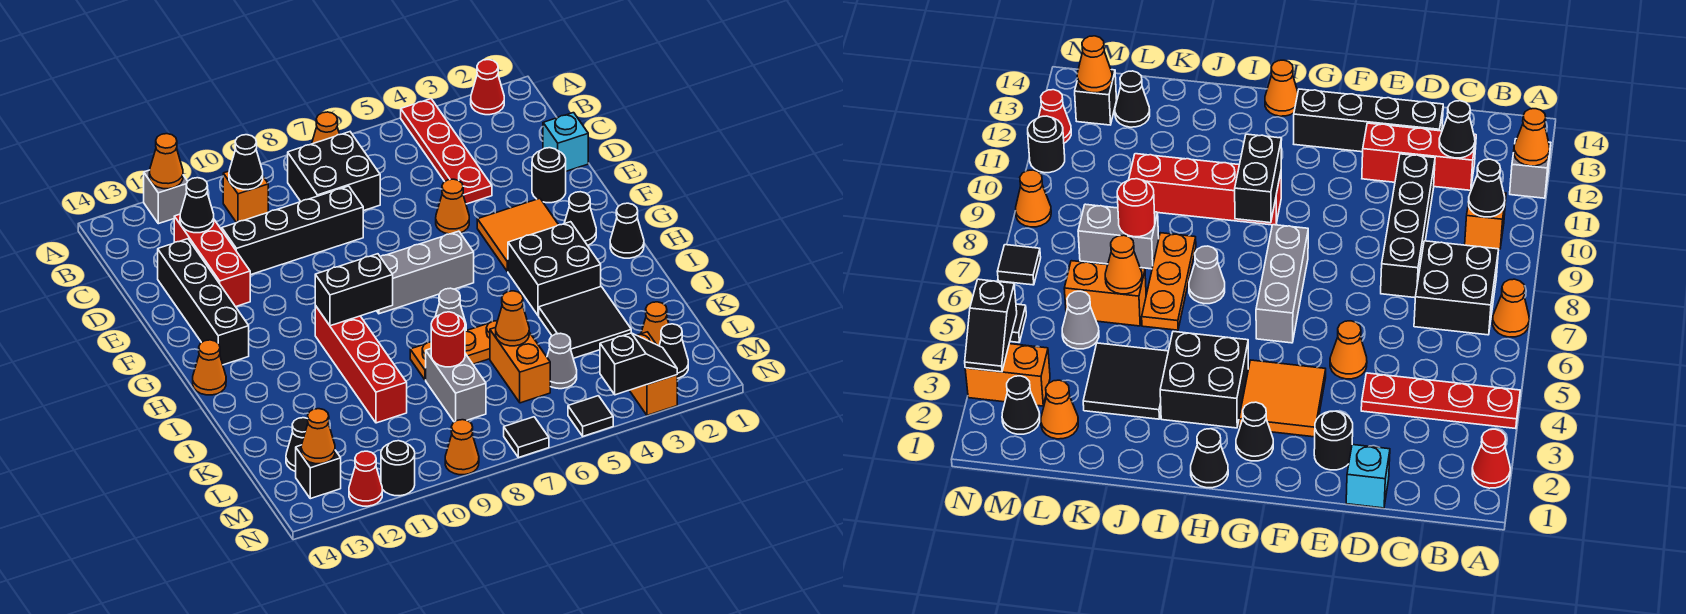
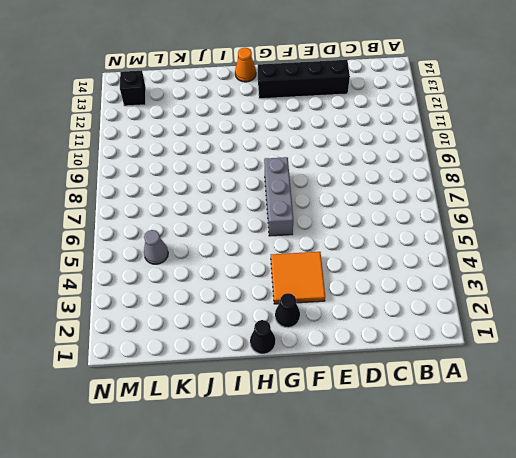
none -> red 1x1 cone [471,60,504,115]
none -> red 1x4 plate [401,99,492,204]
none -> orange 1x1 cone [312,112,340,144]
none -> grey 1x1 brick [144,170,188,224]

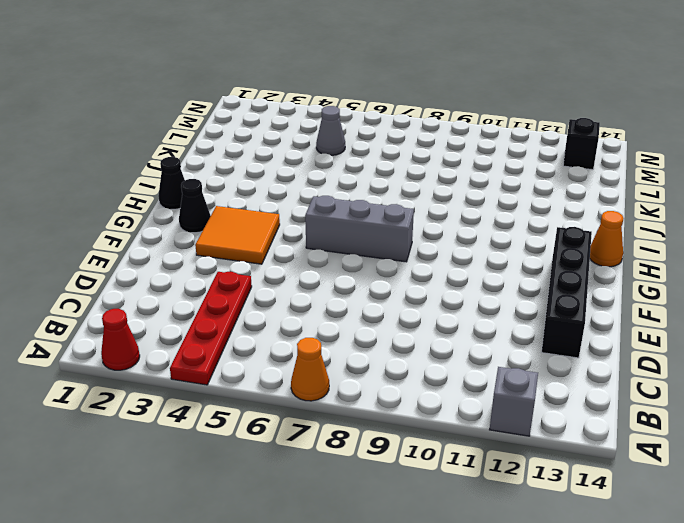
none -> black 2x2 brick [288,132,380,211]
none -> orange 1x1 brick [223,171,268,223]
none -> red 1x3 brick [174,214,250,307]
none -> cyan 1x1 brick [543,113,588,171]

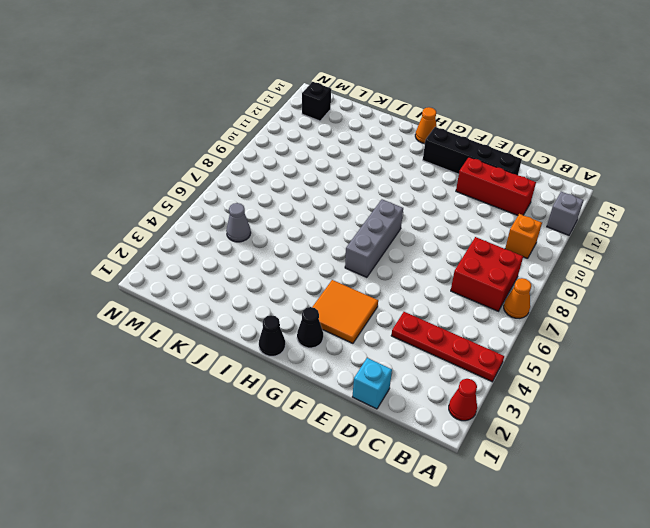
red 2x2 brick [451,237,523,311] -> black 2x2 brick [288,132,380,211]
none -> black 1x4 brick [222,186,363,275]
none -> black 1x1 round brick [532,148,566,203]
none -> orange 1x1 cone [436,179,469,234]
none -> black 2x2 brick [508,222,601,316]

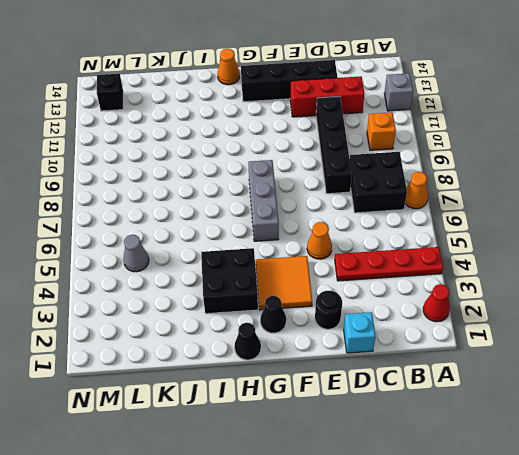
none -> red 1x4 brick [315,306,407,423]
none -> grey 1x1 cone [435,288,466,331]
none -> black 2x2 tile [539,287,631,358]
none -> orange 1x3 plate [410,321,497,380]

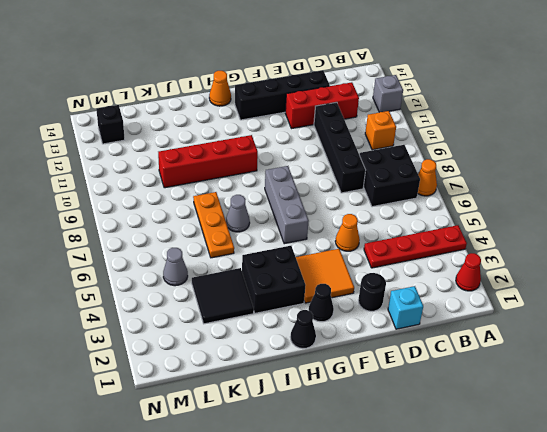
none -> orange 1x2 brick [490,327,550,403]
none -> grey 1x2 brick [426,349,486,422]
none -> orange 1x1 cone [641,302,669,346]
none -> black 1x1 cone [286,418,308,472]

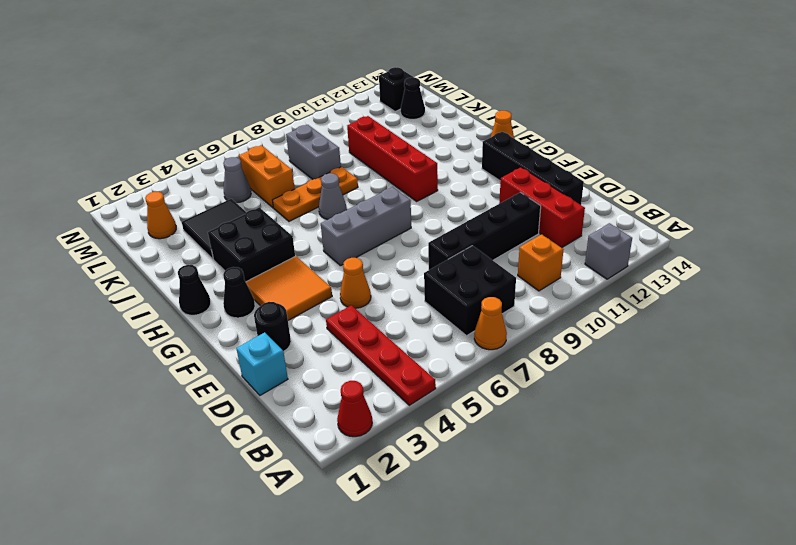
none -> black 1x1 cone [659,324,688,378]
none -> orange 1x2 brick [629,332,677,415]
none -> black 1x1 tile [568,396,613,436]
none -> black 1x1 tile [504,417,549,458]

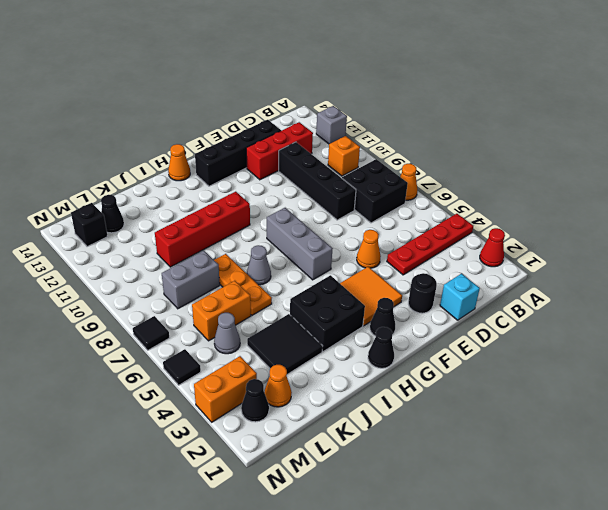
none -> orange 1x1 cone [445,420,479,475]
none -> black 1x1 round brick [381,441,415,496]
none -> red 1x1 cone [349,451,382,506]
none -> orange 1x1 cone [149,134,183,189]

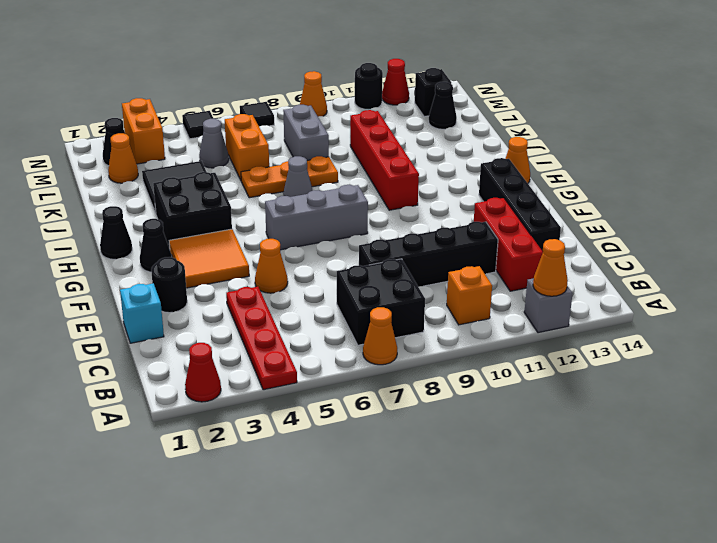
none -> black 1x1 cone [229,135,263,190]
none -> black 1x1 cone [180,178,214,233]
none -> black 1x2 brick [315,254,393,326]
none -> orange 1x1 cone [496,291,529,346]

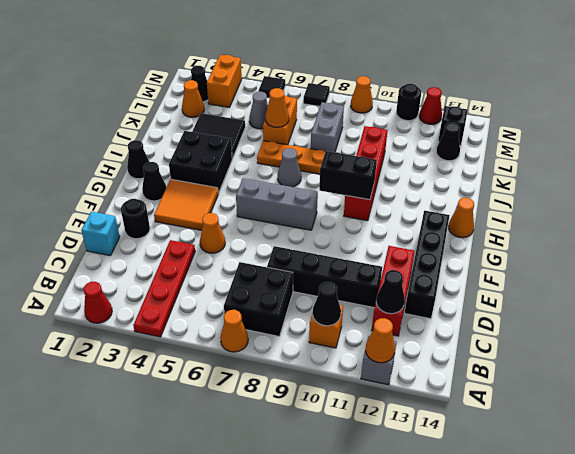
none -> red 1x1 round brick [431,312,465,367]
none -> orange 1x1 cone [301,409,335,464]
none -> black 1x2 slope [600,333,677,395]

